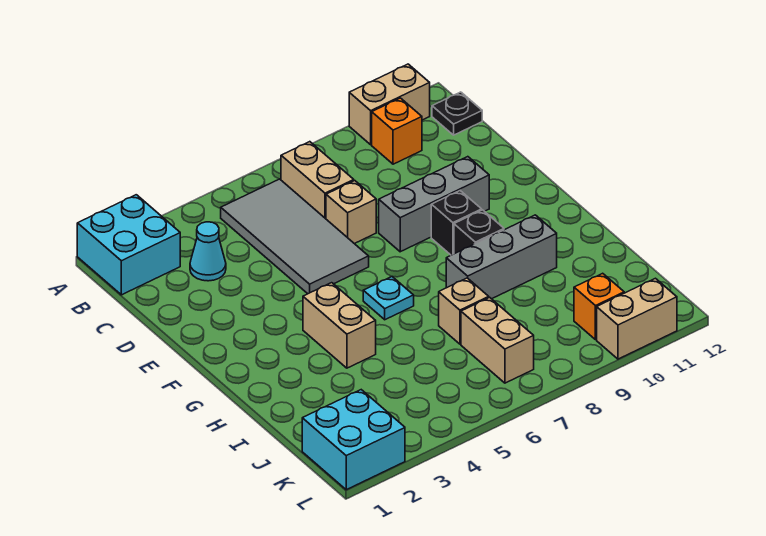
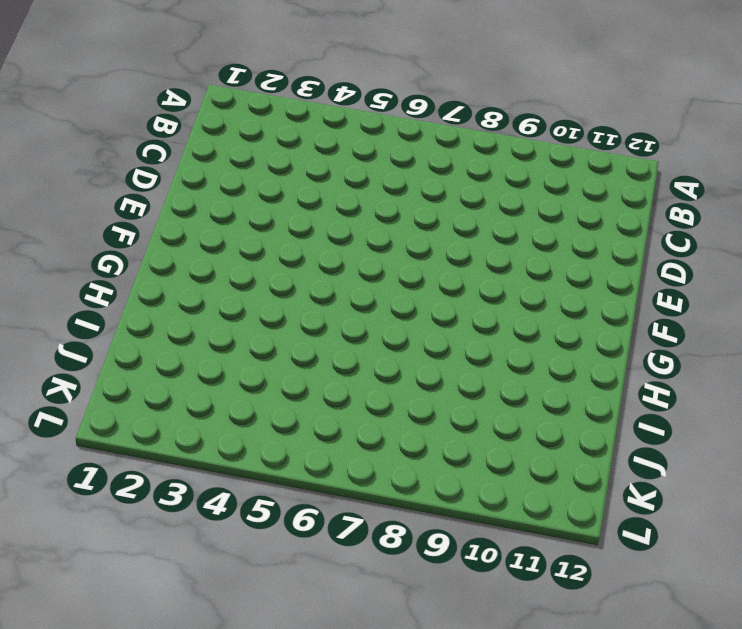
none -> cyan 2x2 brick [77,195,180,295]
none -> tan 1x2 brick [349,64,430,145]
none -> grey 2x4 tile [221,179,369,294]

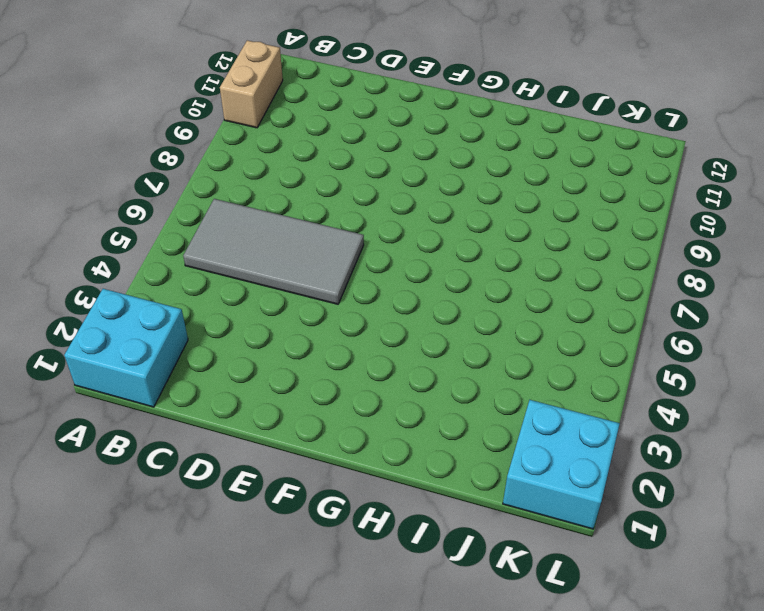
none -> tan 1x2 brick [281,142,354,219]
none -> orange 1x1 brick [372,98,422,164]
none -> black 1x1 plate [432,92,482,135]

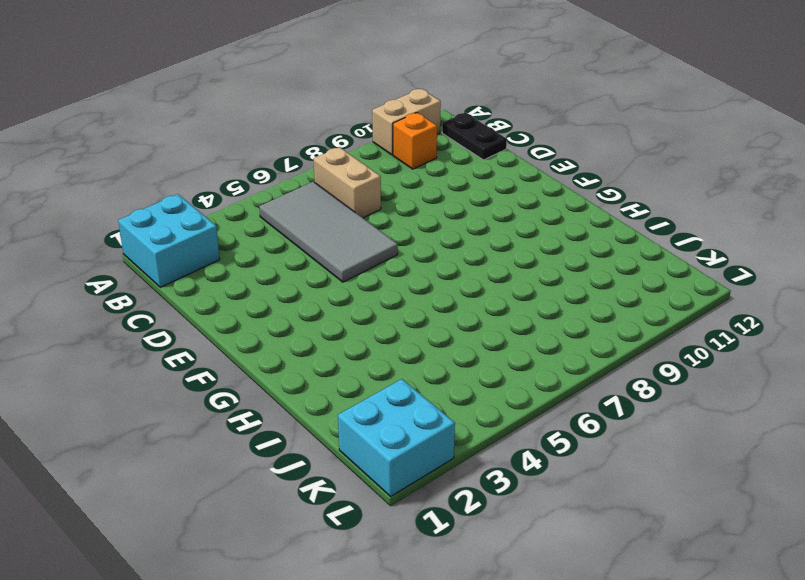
black 1x2 plate [442,113,507,160] -> black 1x1 plate [432,92,482,135]
none -> cyan 1x1 cone [190,222,226,281]
none -> tan 1x1 brick [326,181,376,244]
none -> grey 1x3 brick [379,157,489,252]

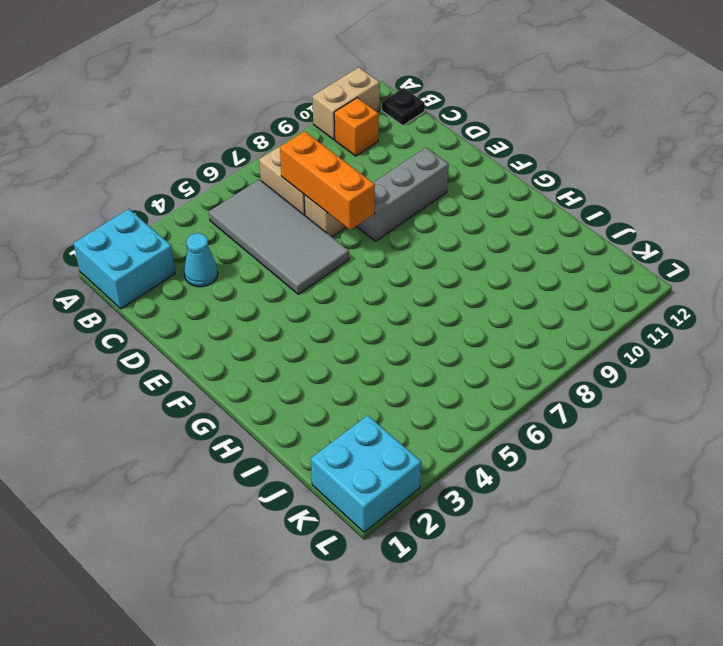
orange 1x3 brick [280,131,375,230] -> none
none -> black 1x1 brick [431,191,482,255]
none -> tan 1x2 brick [303,283,376,368]
none -> cyan 1x1 plate [363,277,414,320]

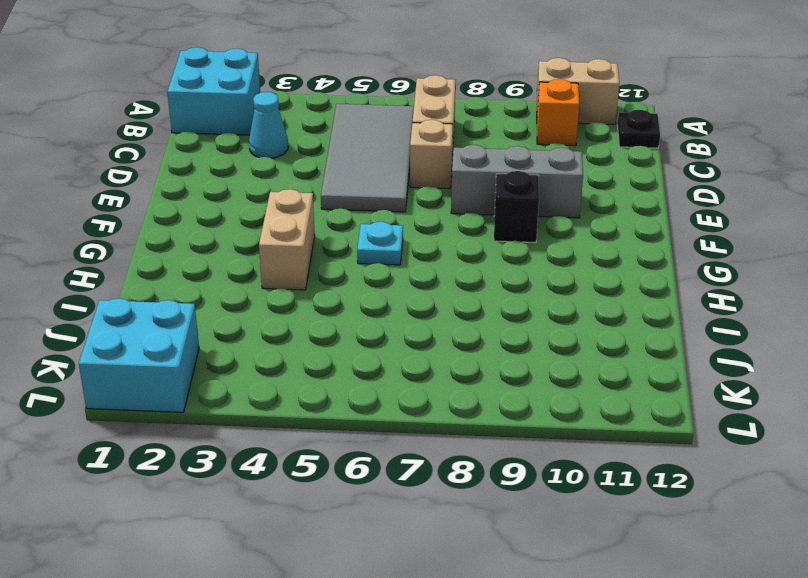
none -> black 1x1 brick [454,210,504,254]
none -> grey 1x3 brick [446,215,557,299]
none -> tan 1x1 brick [439,278,489,344]

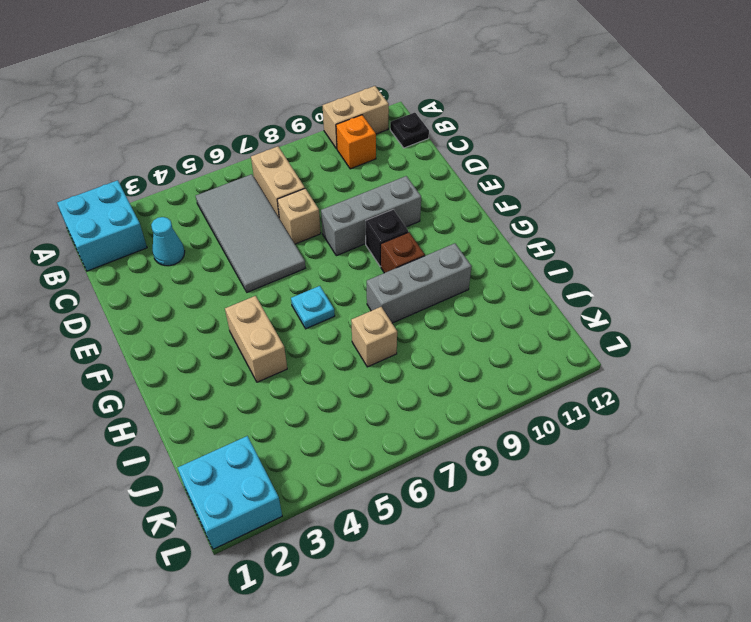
brown 1x1 brick [381,232,425,273] -> black 1x1 brick [454,210,504,254]
none -> tan 1x2 brick [461,297,534,383]
none -> orange 1x1 brick [574,273,624,340]
none -> tan 1x2 brick [597,278,677,359]

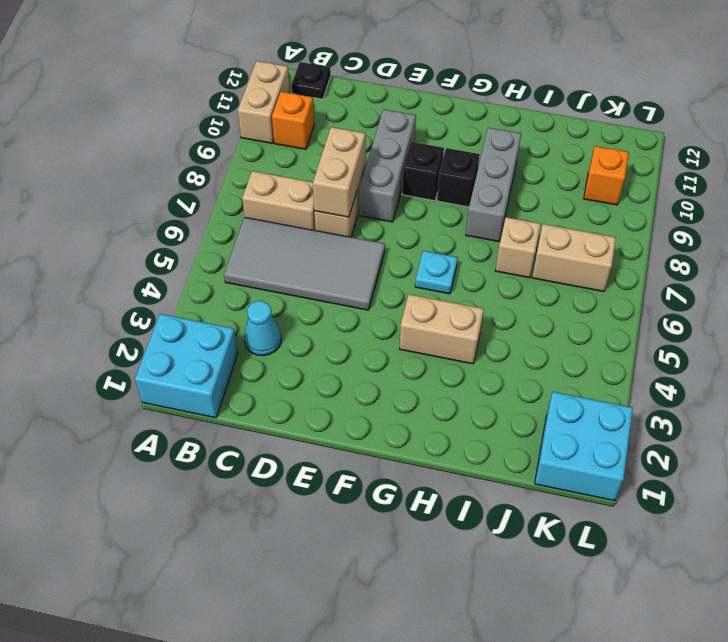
tan 1x2 brick [313,127,366,217] -> tan 1x2 brick moved to [597,278,677,359]

